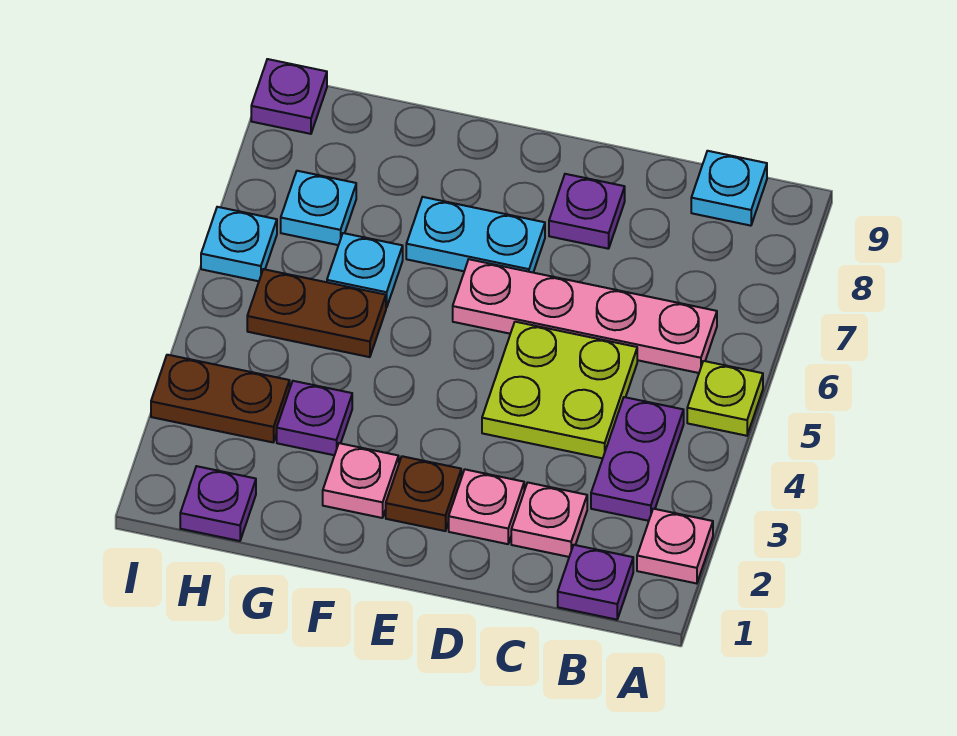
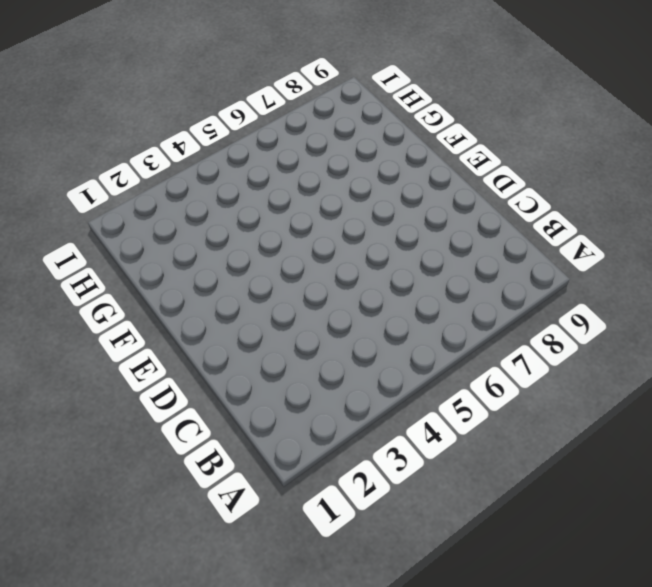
none -> pink 1x1 plate [637,509,713,584]
none -> lime 1x1 plate [687,361,763,436]
none -> purple 1x1 plate [558,545,633,620]

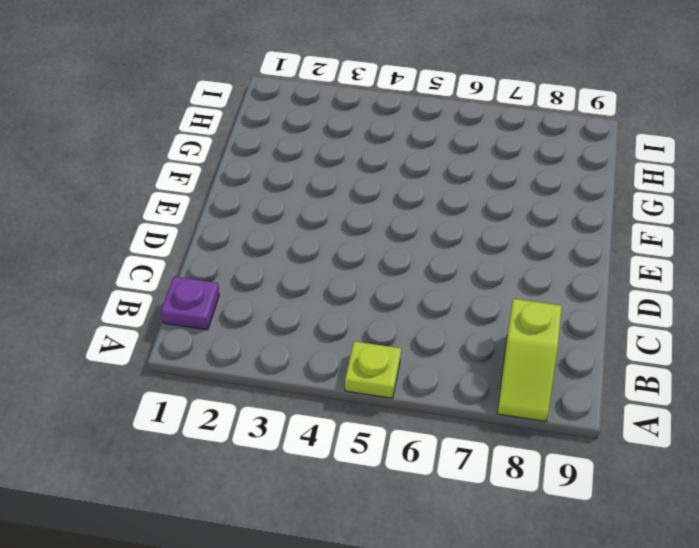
lime 1x2 slope [497,299,562,421] -> none
none -> pink 1x1 plate [637,509,713,584]
none -> purple 1x2 plate [591,397,684,521]
none -> pink 1x4 plate [453,259,717,373]

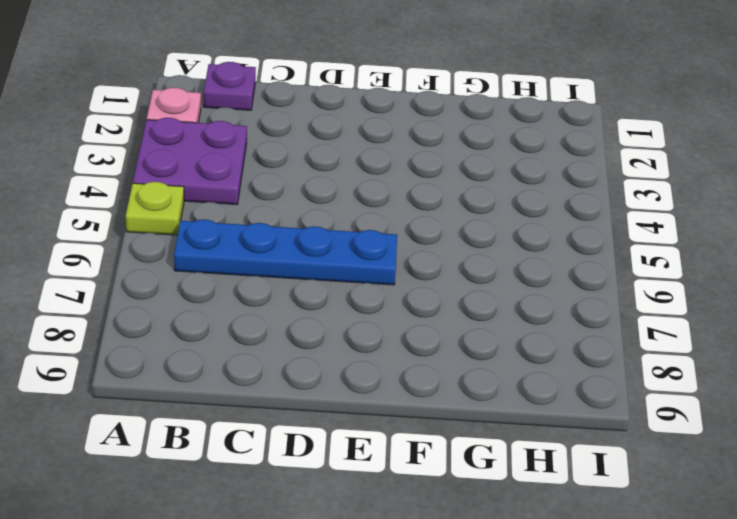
purple 2x2 plate [133,118,247,204] -> purple 1x2 plate [591,397,684,521]
blue 1x4 plate [174,219,397,285] -> pink 1x4 plate [453,259,717,373]
none -> cyan 1x1 plate [691,151,767,226]
none -> pink 1x1 plate [511,483,587,557]
none -> lime 2x2 plate [482,322,637,458]

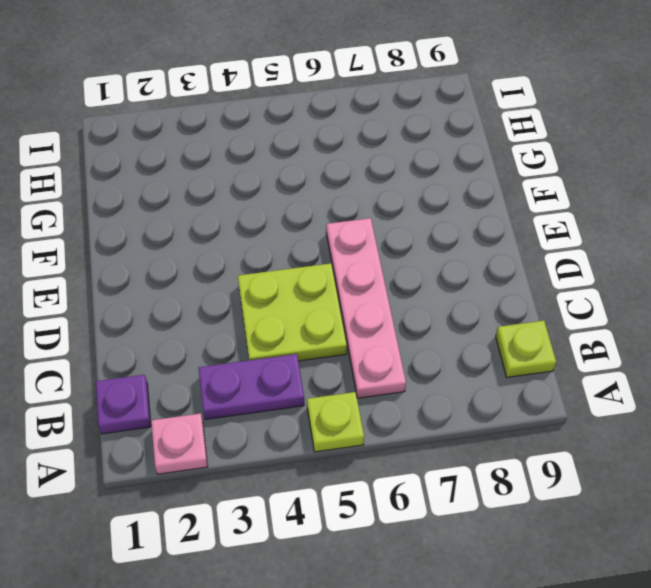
lime 1x1 plate [496,321,556,377] -> cyan 1x1 plate [691,151,767,226]
none -> pink 1x1 plate [511,483,587,557]
none -> pink 1x1 plate [449,469,524,544]
none -> purple 1x1 plate [549,174,625,249]

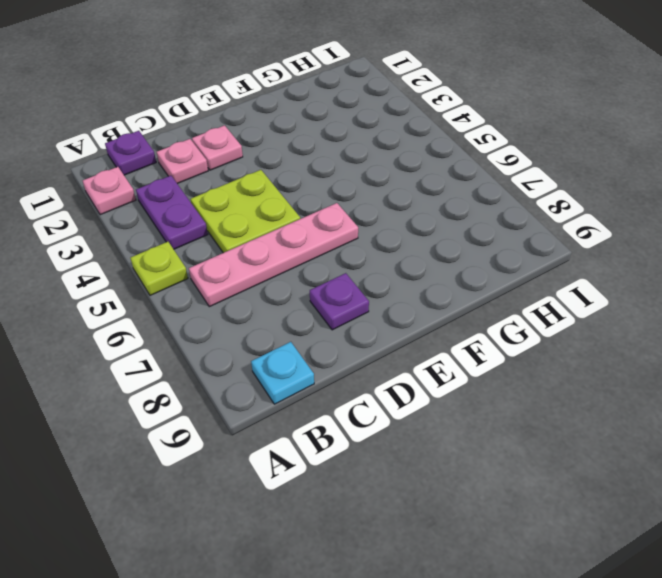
none -> brown 1x1 plate [386,456,461,531]
none -> cyan 1x2 plate [406,197,545,272]
none -> pink 1x1 plate [323,443,399,518]

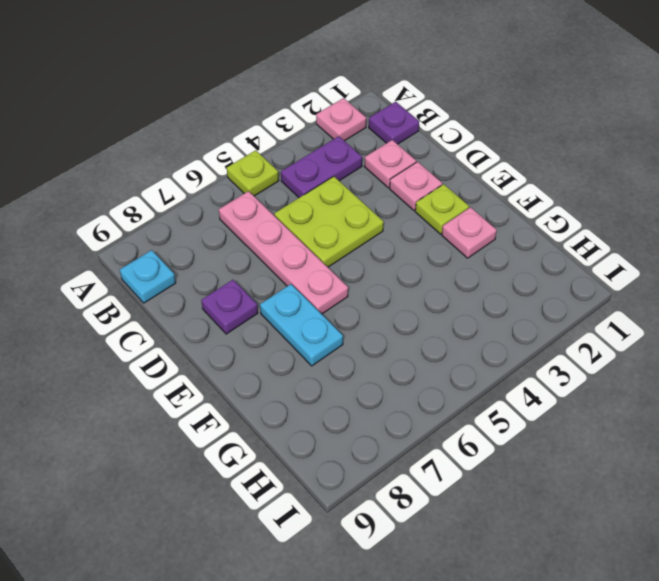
lime 1x1 plate [415,184,469,234] -> brown 1x1 plate [386,456,461,531]
none -> purple 1x1 plate [277,381,352,455]
none -> brown 1x2 plate [247,269,386,357]
none -> cyan 1x1 plate [327,233,403,308]

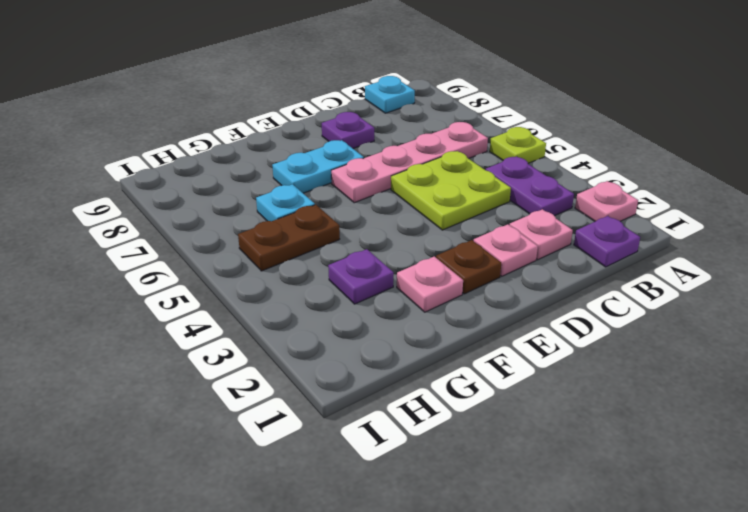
none -> purple 1x1 plate [180,466,256,541]
none -> brown 1x2 plate [151,355,290,442]
none -> cyan 1x1 plate [281,171,356,245]

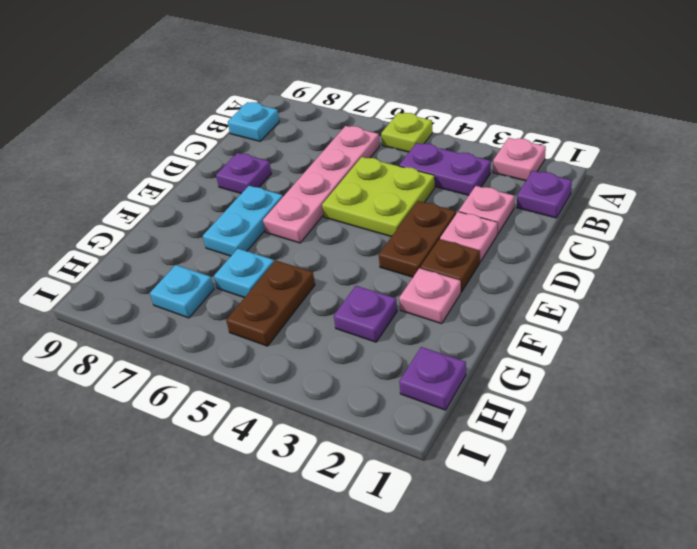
brown 1x2 plate [379,201,456,277] -> brown 1x2 plate moved to [151,355,290,442]
none -> cyan 1x1 plate [201,207,277,281]
none -> purple 1x1 plate [251,59,327,134]

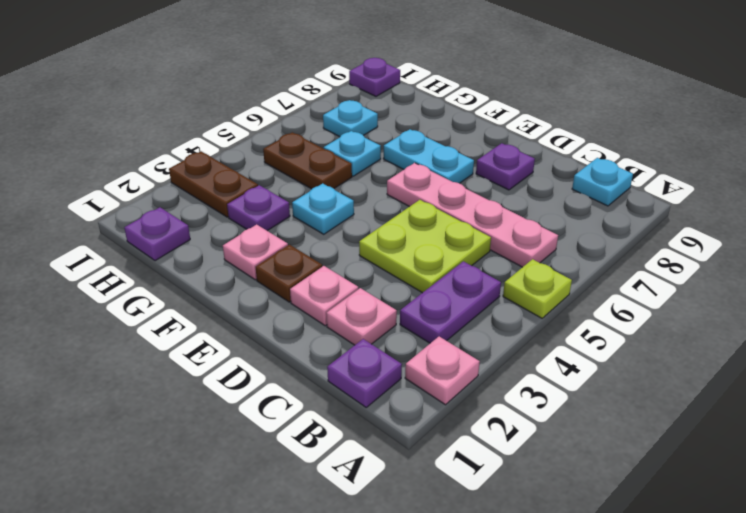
cyan 1x1 plate [292,183,354,234] -> cyan 1x1 plate moved to [201,207,277,281]

